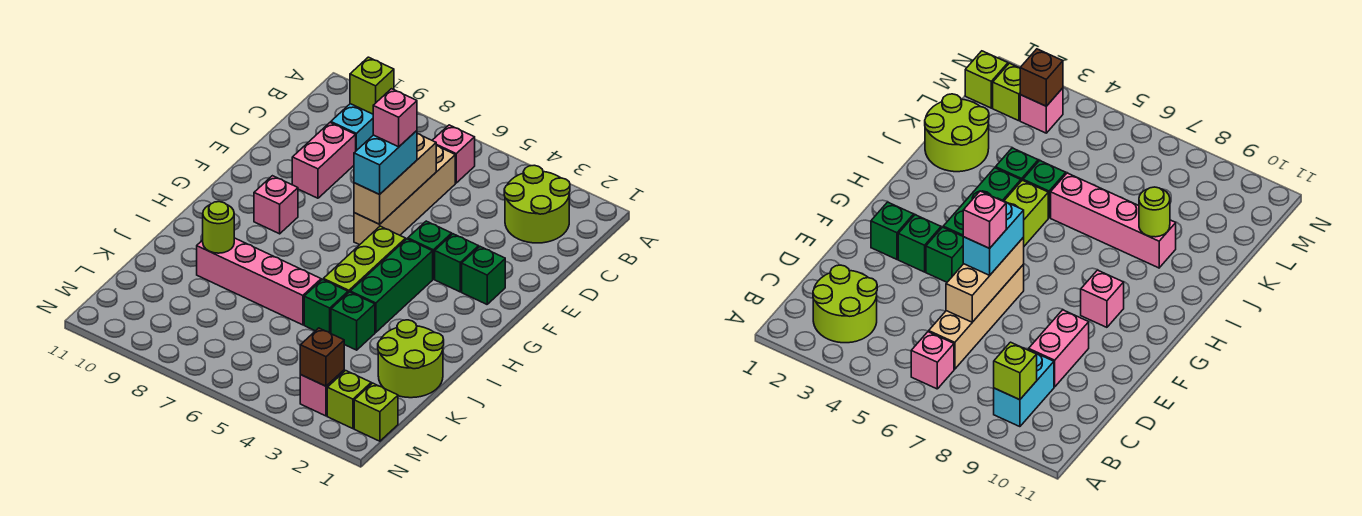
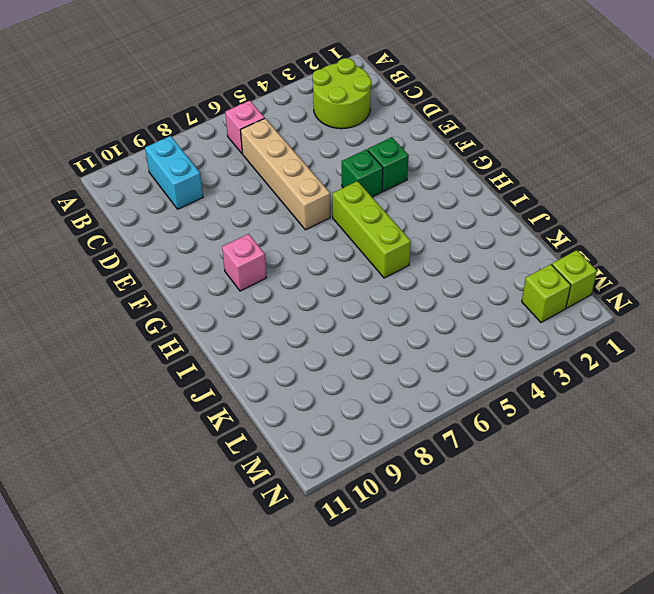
none -> pink 1x2 brick [292,123,356,198]
none -> green 1x1 brick [462,247,505,304]
none -> green 1x3 brick [350,239,433,332]

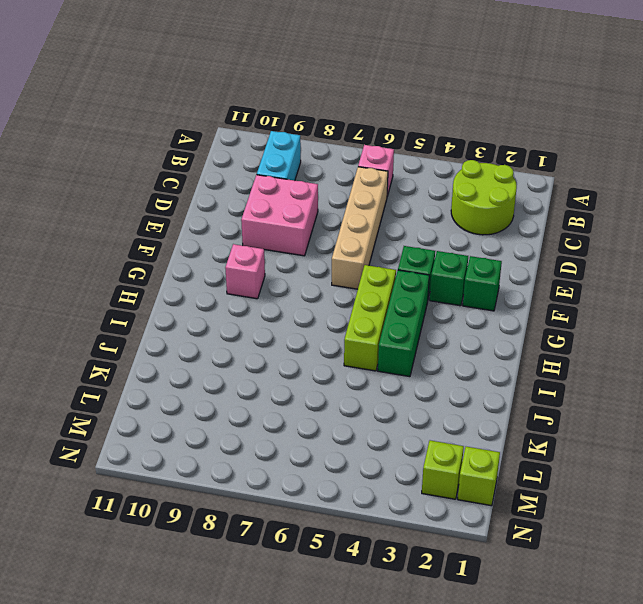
pink 2x2 brick [241,175,318,256] -> pink 1x2 brick [292,123,356,198]
none -> lime 2x2 round brick [378,320,444,398]
none -> green 1x1 brick [331,292,375,350]
none -> green 1x1 brick [304,279,348,334]

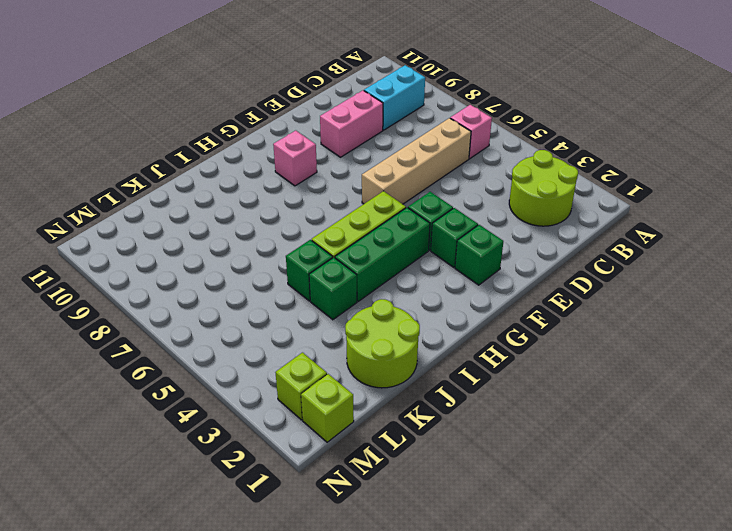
none -> pink 1x4 brick [197,238,321,325]
none -> pink 1x1 brick [300,370,344,416]
none -> lime 1x1 brick [350,57,394,114]

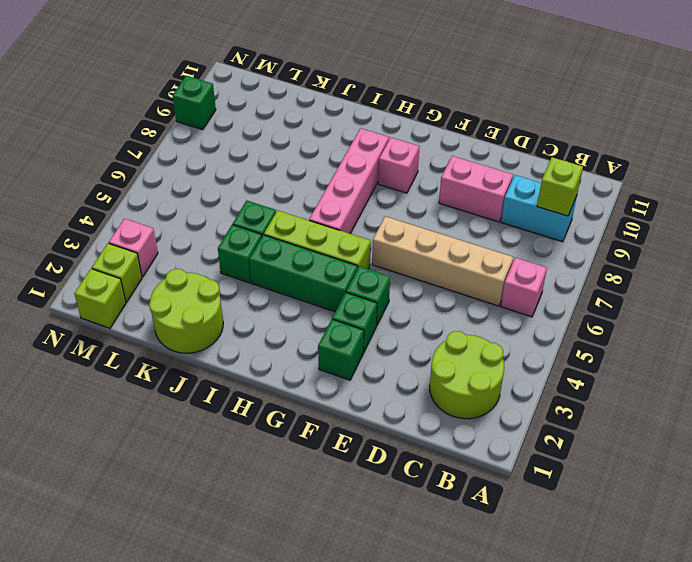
pink 1x4 brick [309,128,389,234] -> pink 1x4 brick moved to [197,238,321,325]
green 1x1 brick [173,76,216,130] -> none
none -> tan 1x3 brick [354,134,436,224]
none -> lime 1x1 round brick [203,202,234,253]
none -> brown 1x1 brick [300,328,344,386]

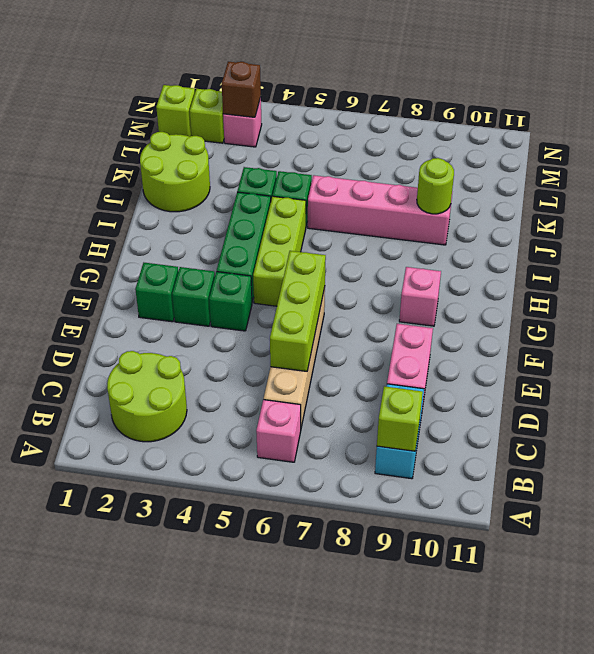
lime 1x3 brick [270,251,326,371] -> tan 1x3 brick [354,134,436,224]
none -> cyan 1x2 brick [354,131,417,194]
none -> pink 1x1 brick [373,89,417,147]

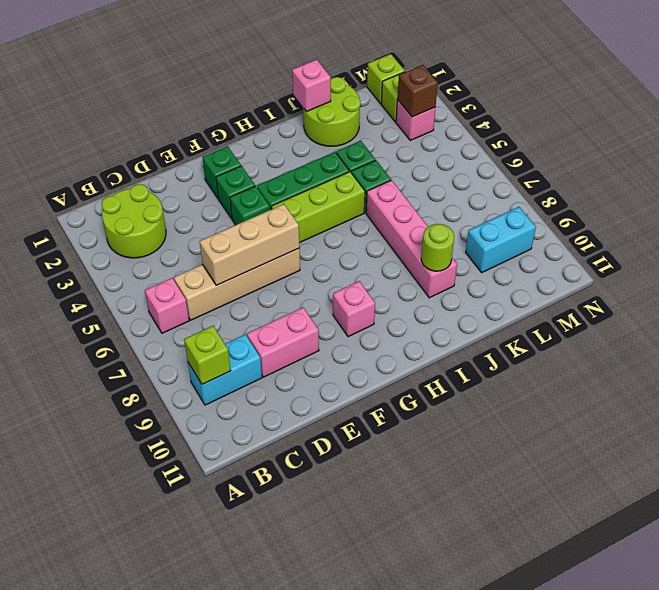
pink 1x1 brick [292,60,331,112] -> pink 1x1 brick moved to [373,89,417,147]
cyan 1x2 brick [466,207,536,272] -> cyan 1x2 brick moved to [354,131,417,194]

